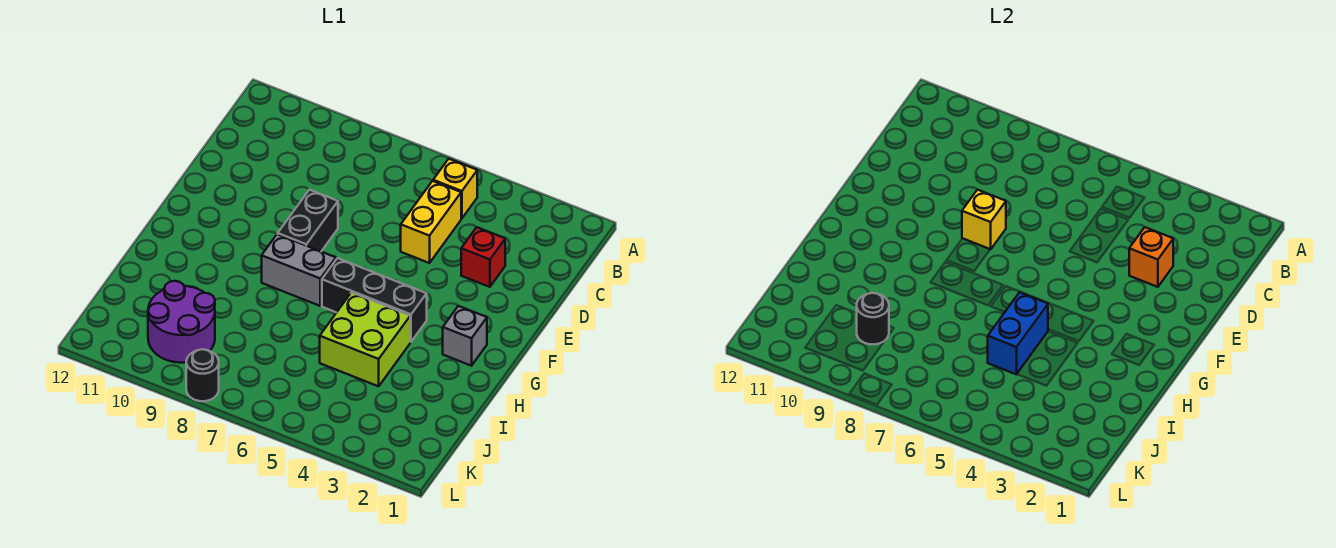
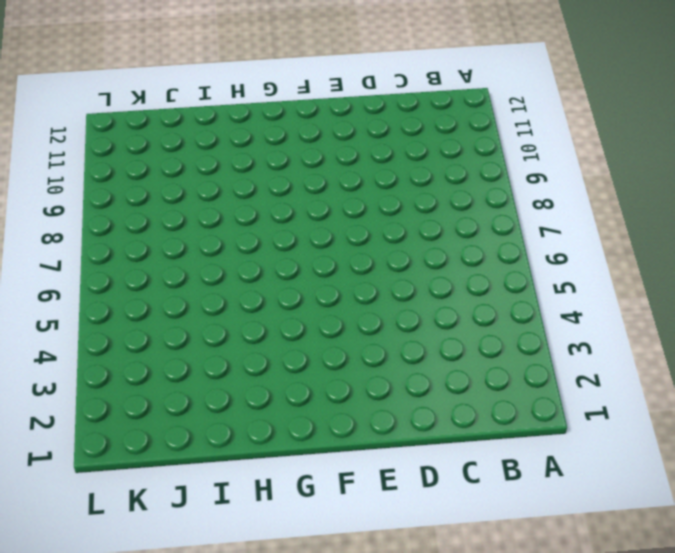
none -> yellow 1x1 brick [433,159,477,219]
none -> yellow 1x2 brick [401,181,461,263]
none -> red 1x1 brick [461,227,505,287]

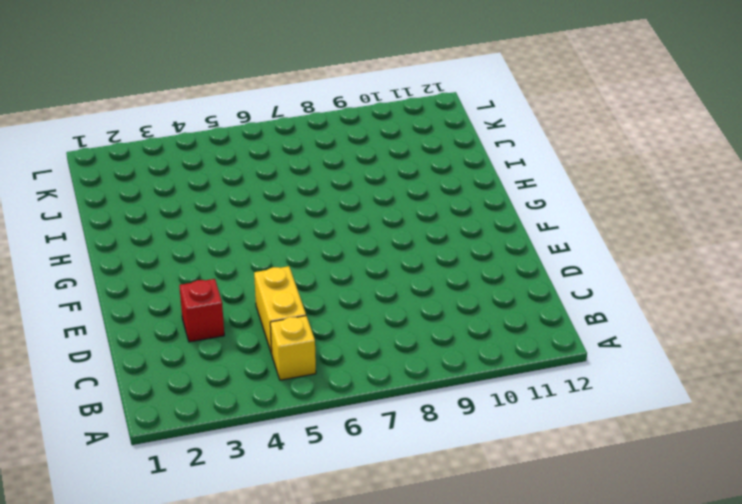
none -> black 1x2 brick [278,190,338,251]
none -> grey 1x1 brick [443,306,487,366]
none -> black 1x3 brick [322,258,427,342]

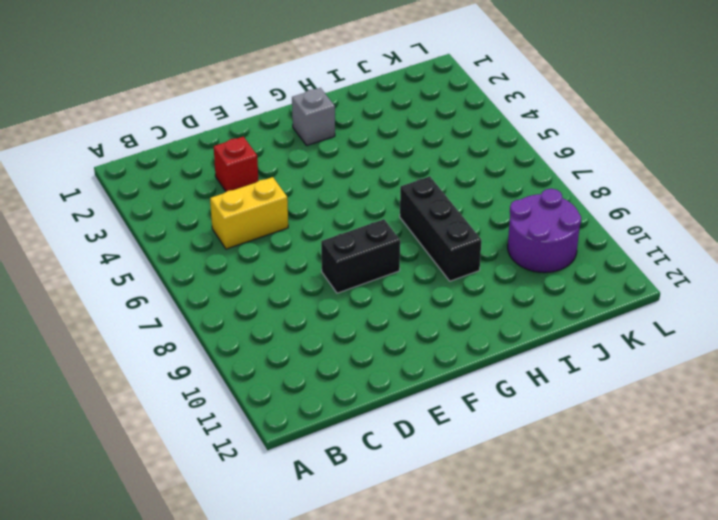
black 1x3 brick [400,176,481,281] -> black 1x3 brick moved to [322,258,427,342]
none -> yellow 1x1 brick [433,159,477,219]
none -> grey 1x2 brick [262,234,336,306]
none -> lime 2x2 brick [320,292,410,386]

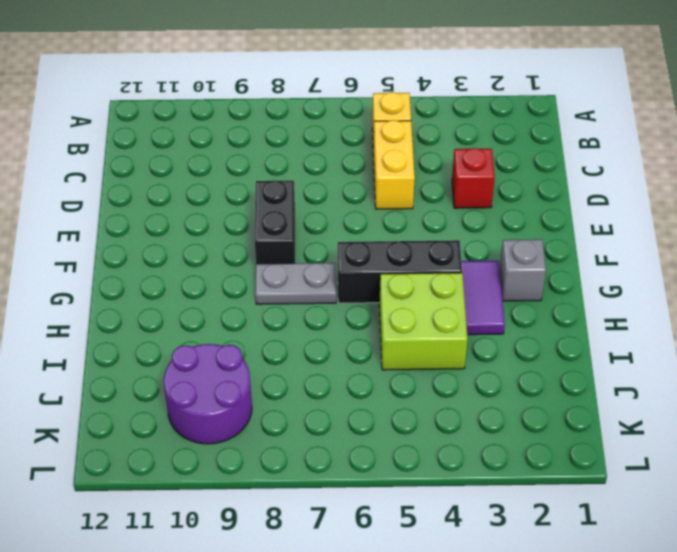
purple 1x2 tile [461,261,505,335] -> none
grey 1x2 plate [255,263,336,304] -> grey 1x2 brick [262,234,336,306]
none -> black 1x1 round brick [186,349,219,401]
none -> orange 1x1 brick [1129,227,1173,287]
none -> yellow 1x1 brick [962,190,1006,249]

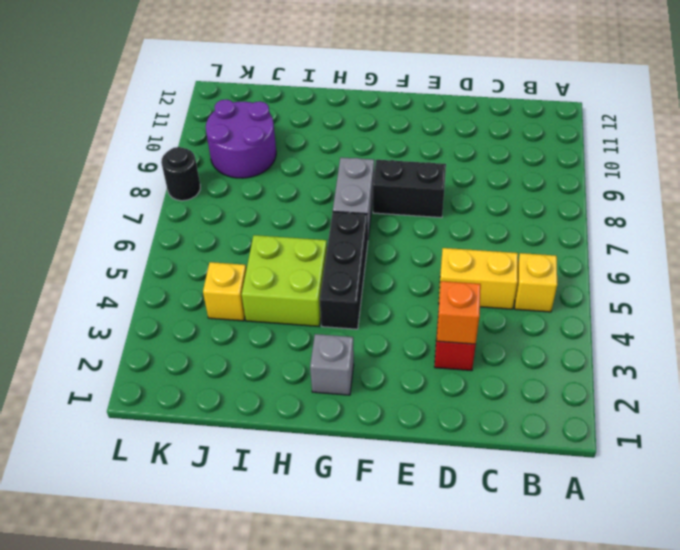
yellow 1x1 brick [203,262,246,321] -> yellow 1x1 brick moved to [962,190,1006,249]
none -> blue 1x2 brick [988,292,1048,374]
none -> black 1x1 round brick [857,293,889,345]

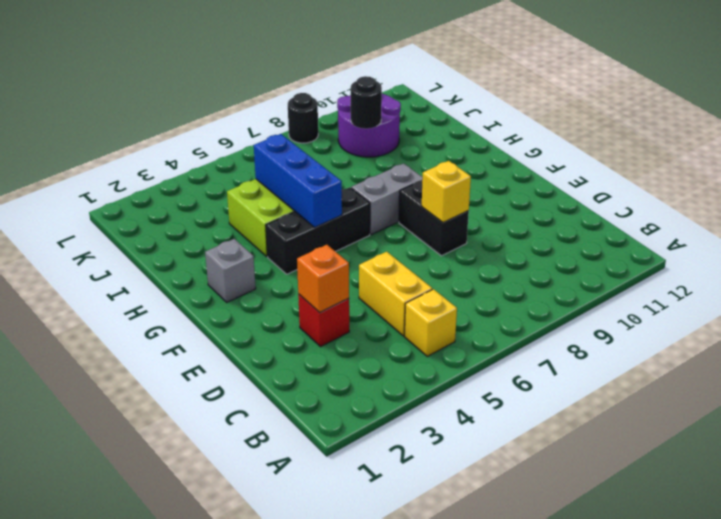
blue 1x3 brick [254,134,342,227] -> blue 1x2 brick [988,292,1048,374]

